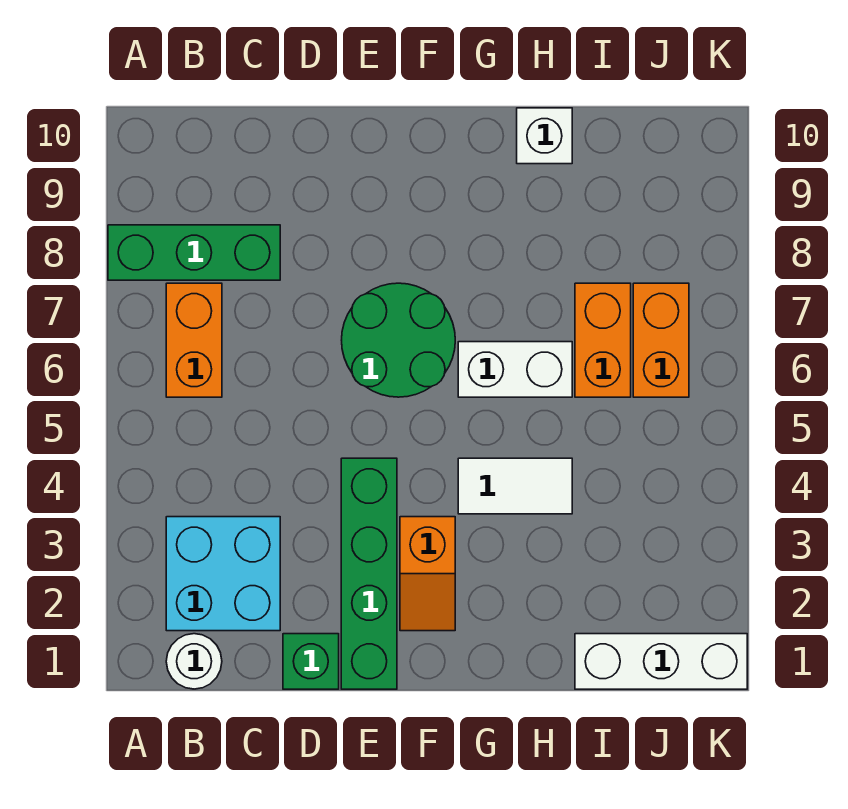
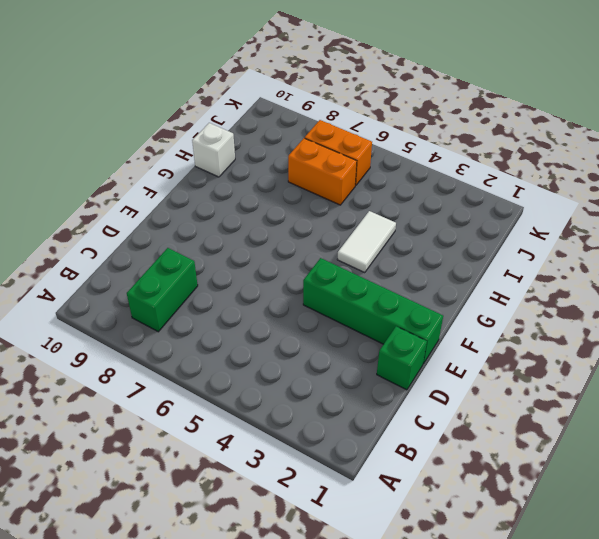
green 1x2 brick [127,248,198,332] -> green 1x3 brick [108,225,280,280]
none -> white 1x1 round brick [166,634,222,689]
none -> cyan 2x2 brick [166,517,280,631]
none -> orange 1x2 brick [166,283,222,397]

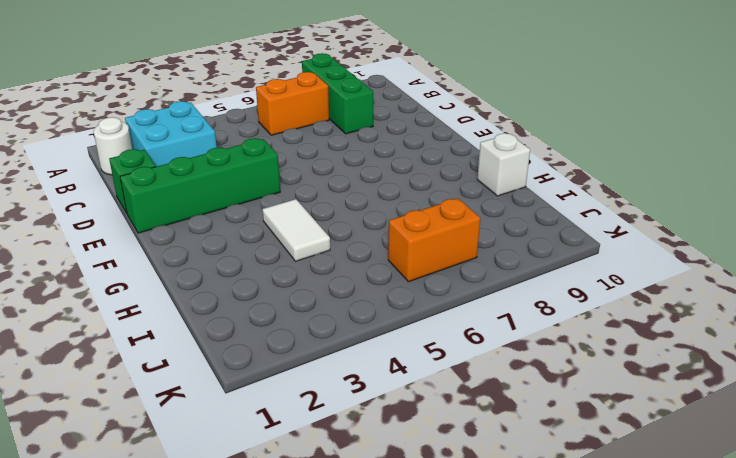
none -> green 2x2 round brick [342,283,455,397]
none -> orange 1x2 slope [400,517,455,631]
none -> white 1x2 brick [458,342,572,397]

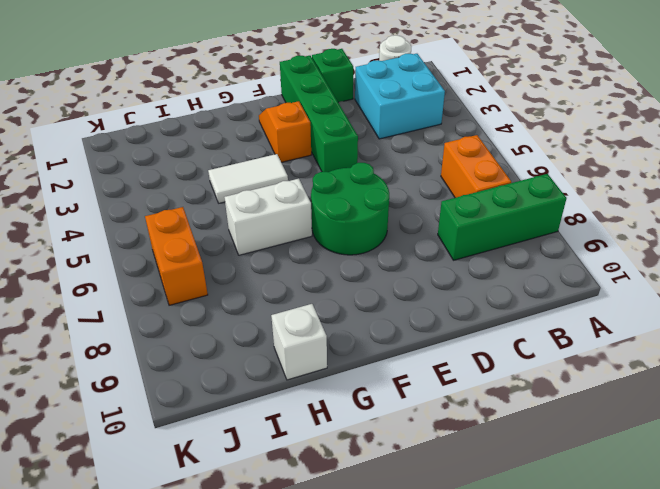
none -> white 1x3 brick [575,634,747,689]
none -> orange 1x2 brick [575,283,631,397]

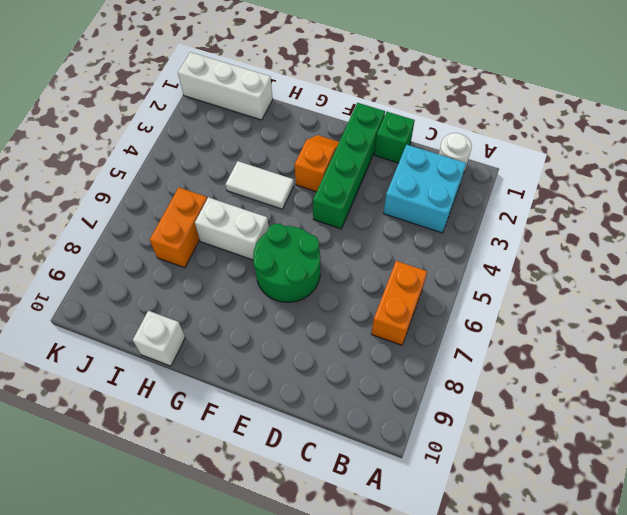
none -> green 1x3 brick [108,225,280,280]
none -> orange 1x2 brick [633,283,689,397]

